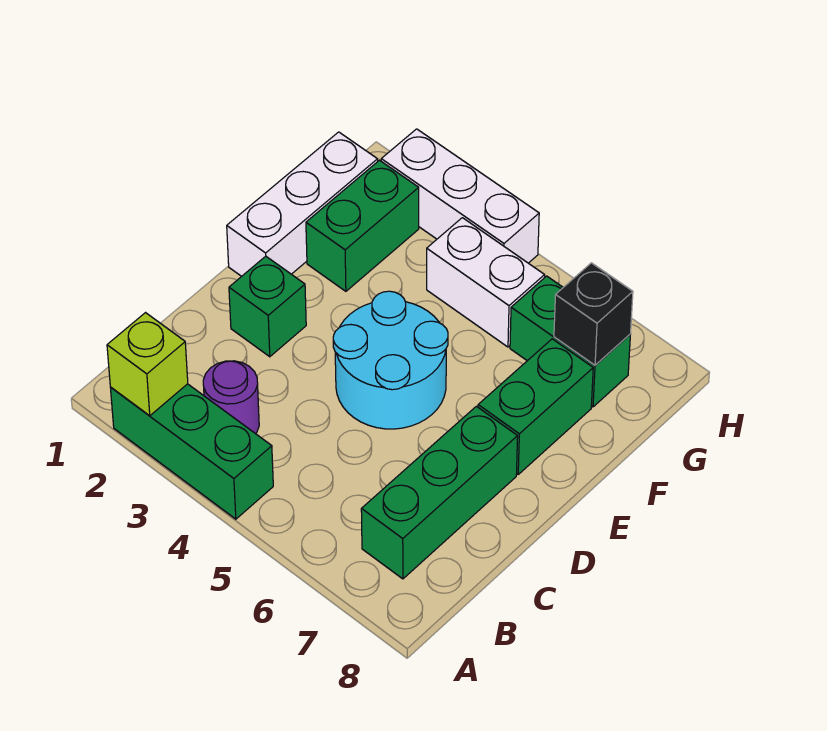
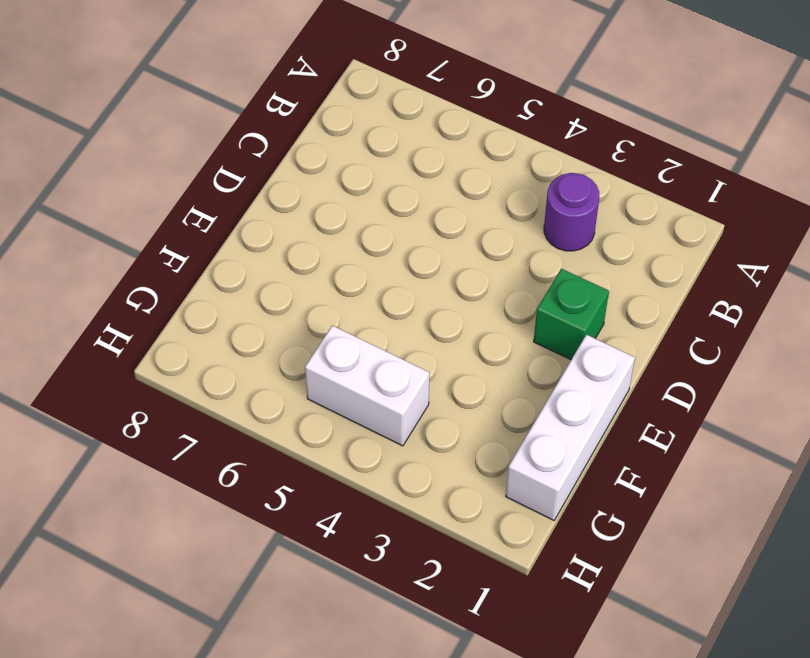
none -> green 1x3 brick [110,384,273,519]
none -> green 1x3 brick [361,406,518,579]
none -> cyan 2x2 round brick [333,291,448,429]

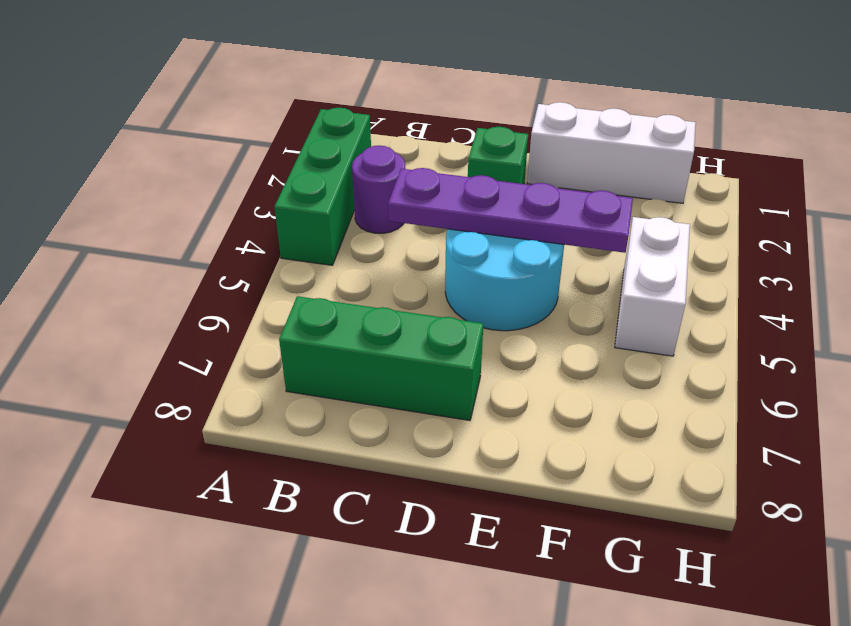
purple 1x4 plate [388,168,633,253] -> none
none -> green 1x2 brick [478,339,593,474]
none -> green 1x2 brick [306,160,419,291]
none -> green 1x2 brick [510,276,630,407]

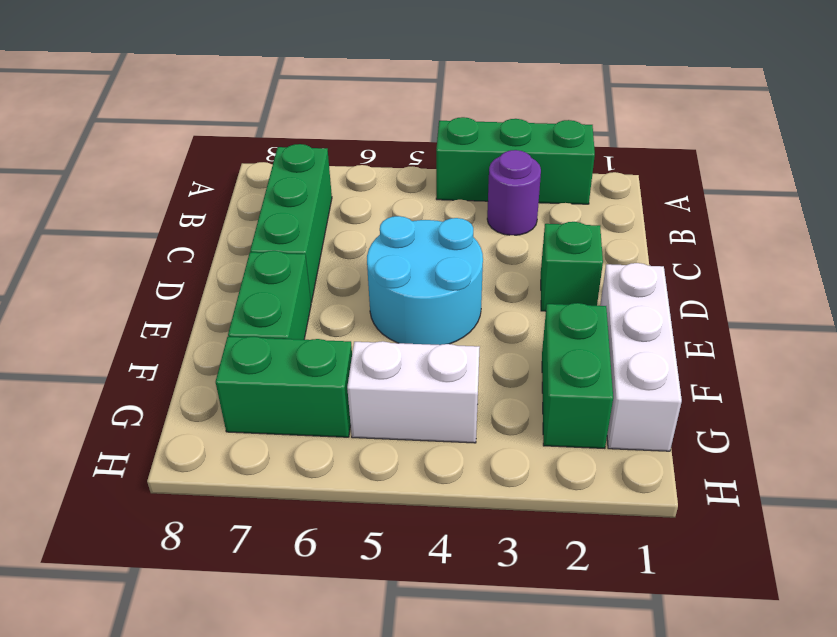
none -> white 1x3 brick [381,129,539,263]
none -> lime 1x1 brick [107,313,188,416]
none -> black 1x1 brick [554,263,633,365]

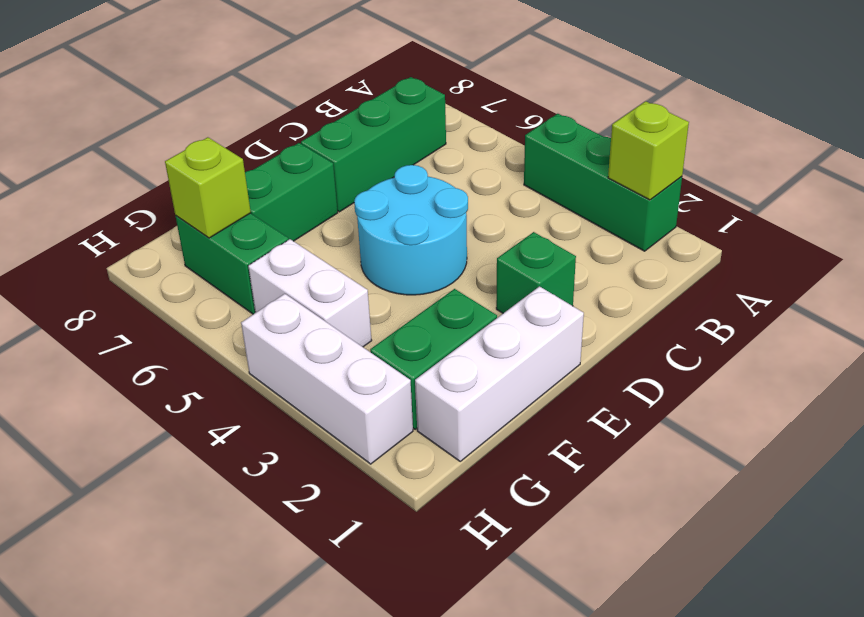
lime 1x1 brick [165,137,251,238] -> black 1x1 brick [554,263,633,365]
none -> purple 1x1 round brick [203,361,259,434]

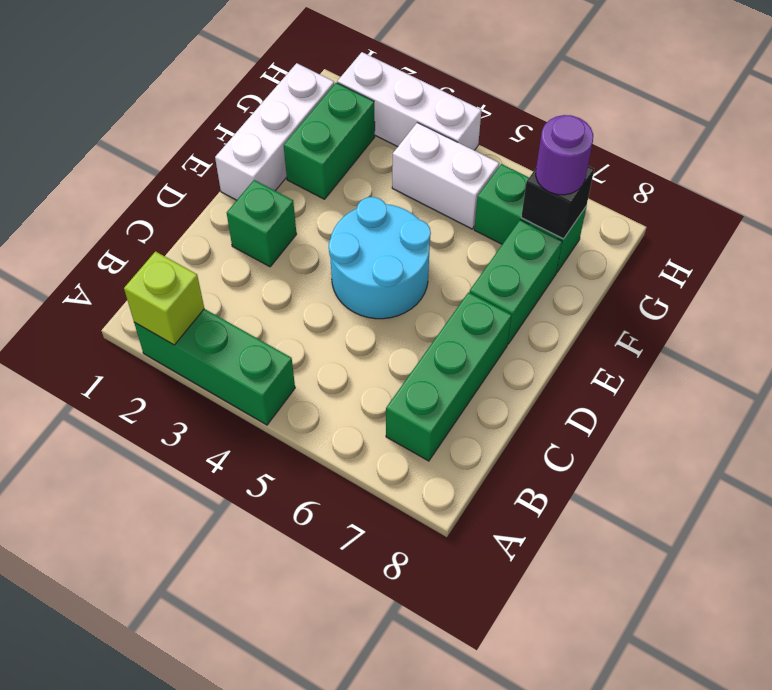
purple 1x1 round brick [536,115,593,195] -> purple 1x1 round brick moved to [203,361,259,434]

